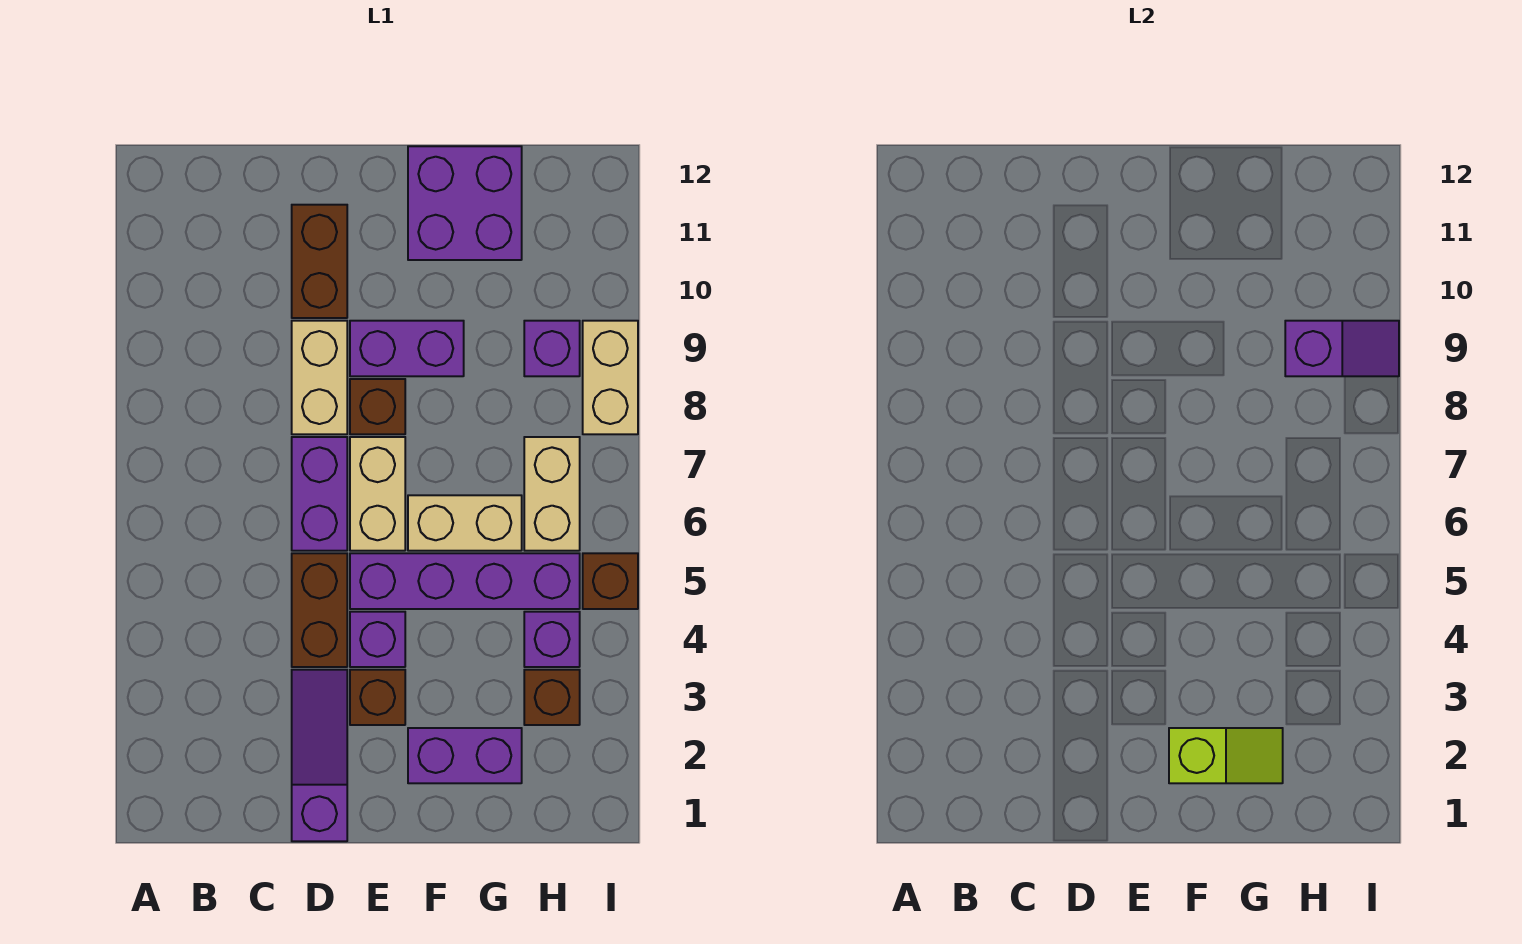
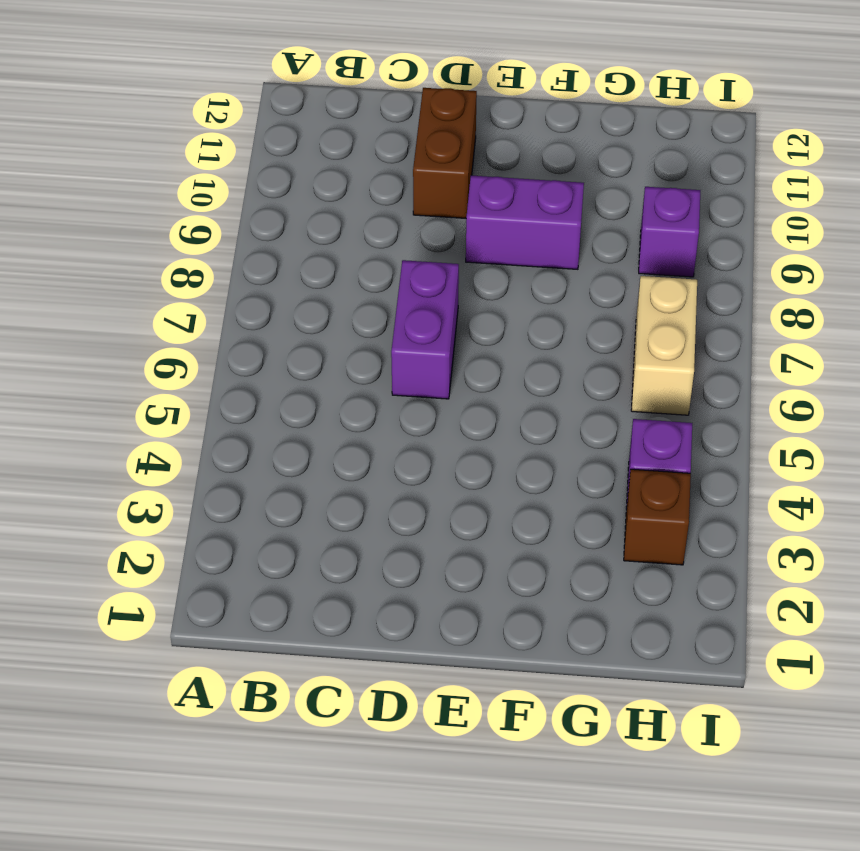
none -> purple 1x3 slope [292,670,347,841]
none -> brown 1x2 brick [292,553,347,667]
none -> tan 1x2 brick [292,321,347,434]

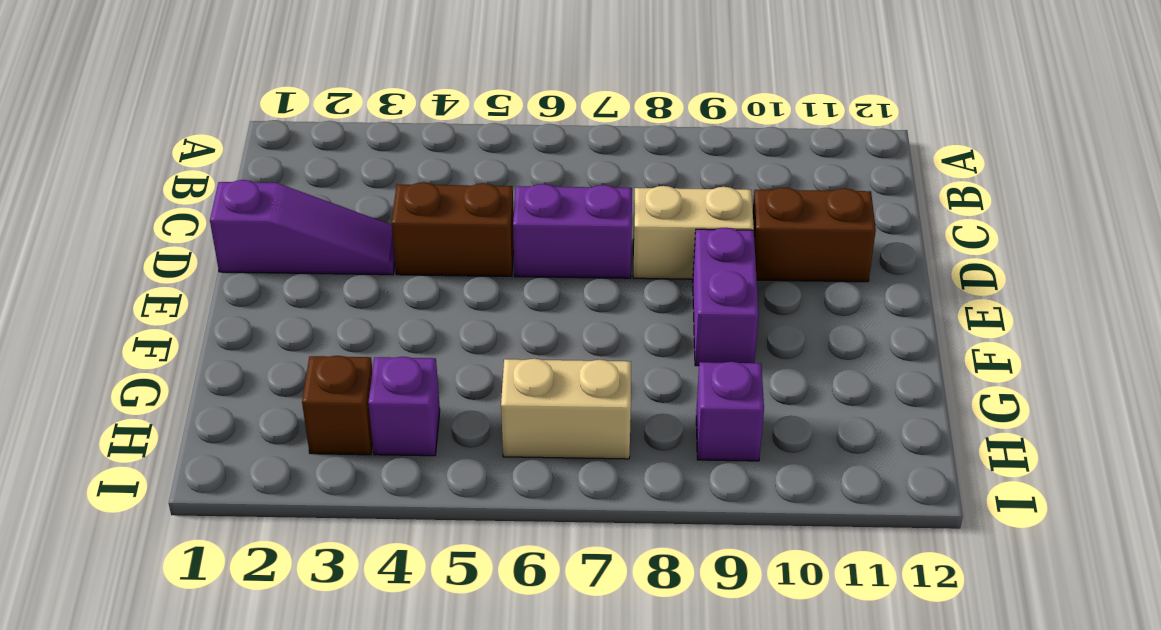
none -> brown 1x1 brick [350,670,405,725]
none -> purple 1x1 brick [350,612,405,667]
none -> purple 1x4 brick [350,553,580,609]

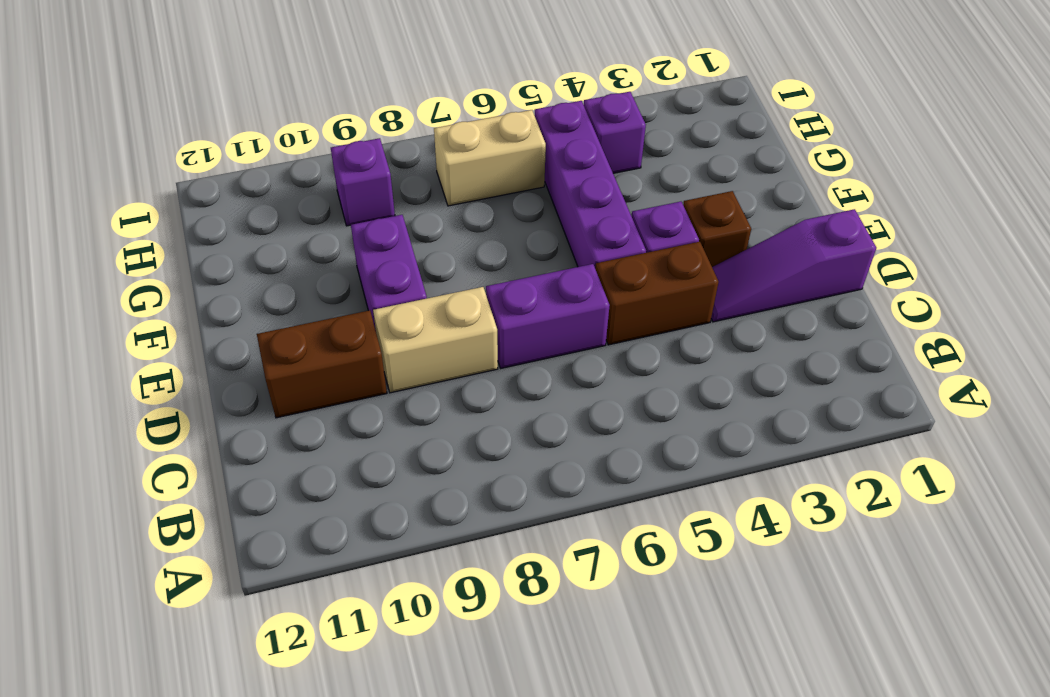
none -> tan 1x2 brick [350,437,405,551]
none -> brown 1x1 brick [350,379,405,434]
none -> purple 1x2 brick [408,728,522,783]

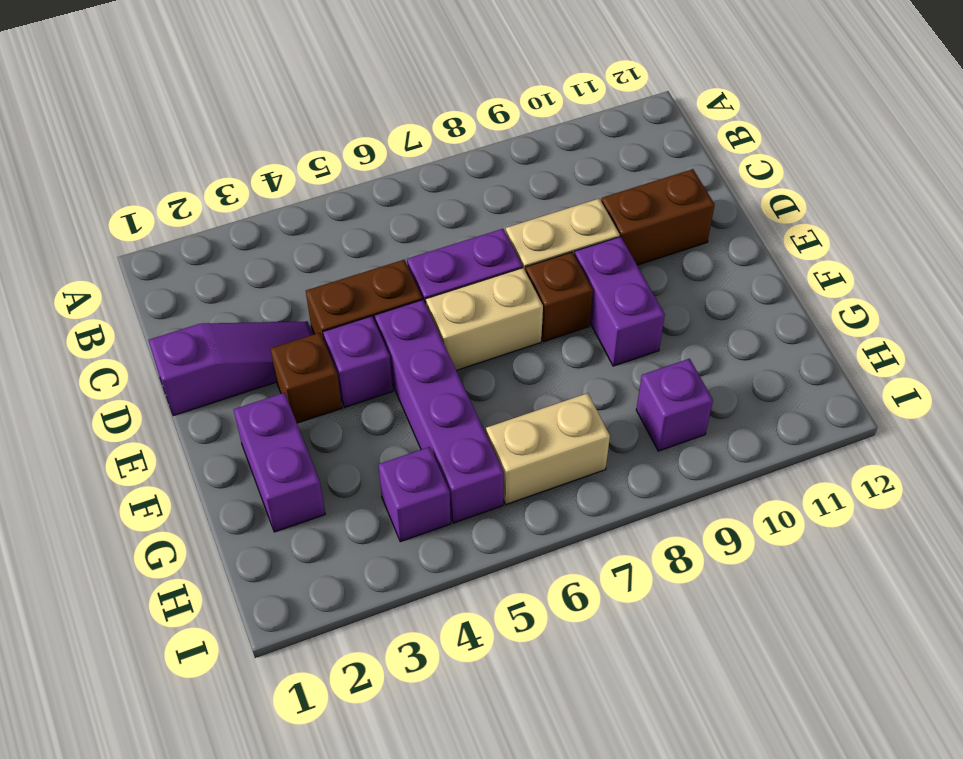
none -> tan 1x2 brick [408,495,522,551]
none -> purple 2x2 brick [408,146,522,260]
none -> brown 1x1 brick [524,670,580,725]

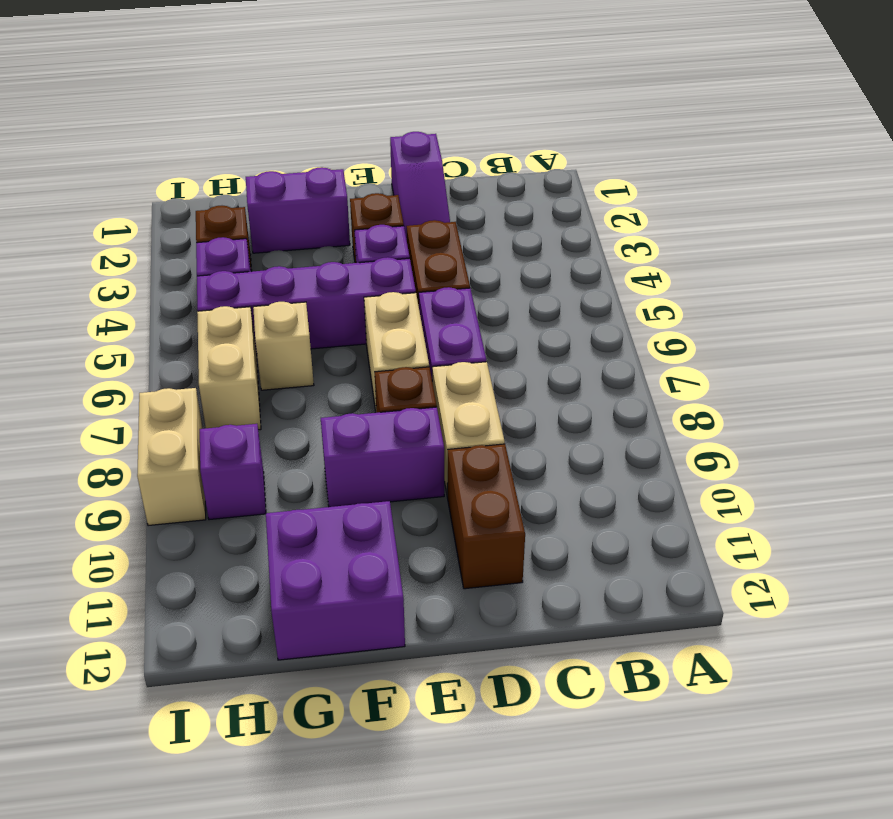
tan 1x1 brick [253,302,314,390] -> tan 1x2 brick [408,495,522,551]
none -> brown 1x1 brick [583,553,638,609]
none -> lime 1x2 slope [1169,728,1283,783]
none -> purple 1x2 slope [1285,321,1399,376]

